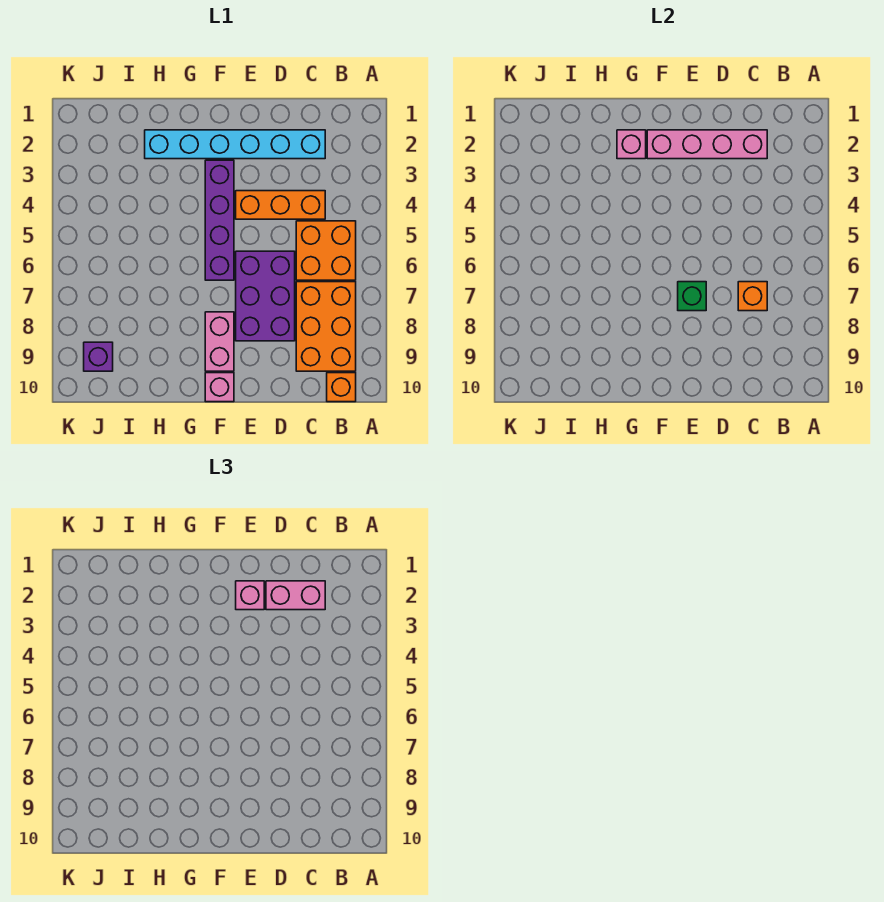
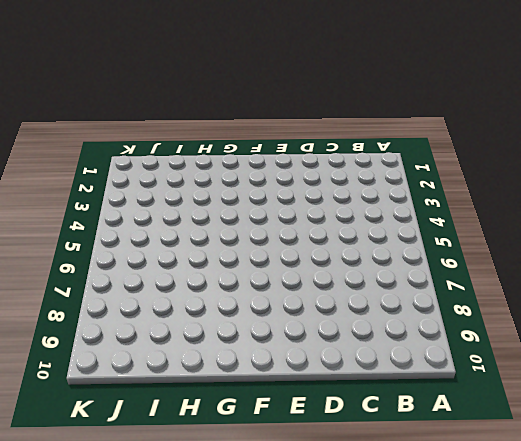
none -> orange 2x2 brick [296,221,356,280]
none -> orange 2x3 brick [296,282,356,371]
none -> orange 1x1 brick [327,373,356,402]

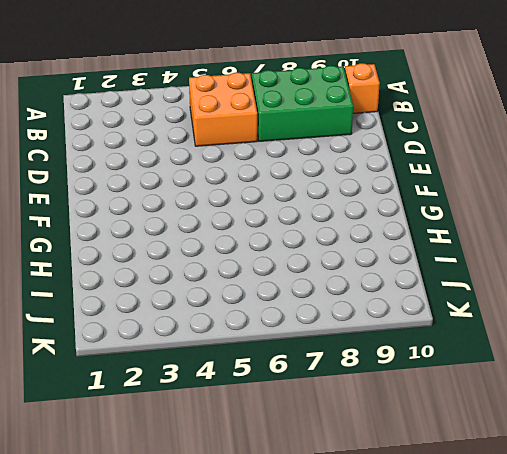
green 2x3 brick [252,66,353,141] -> orange 2x3 brick [296,282,356,371]
none -> cyan 1x6 brick [145,130,325,159]
none -> orange 1x3 brick [236,191,325,219]
none -> purple 2x3 brick [236,251,295,341]

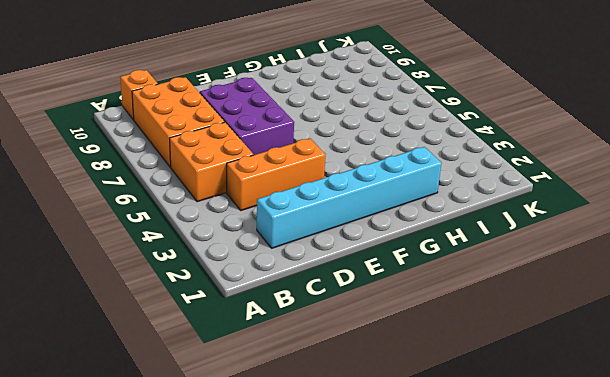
none -> purple 1x4 brick [205,160,234,280]
none -> pink 1x2 brick [205,312,234,371]
none -> pink 1x1 brick [205,373,234,402]

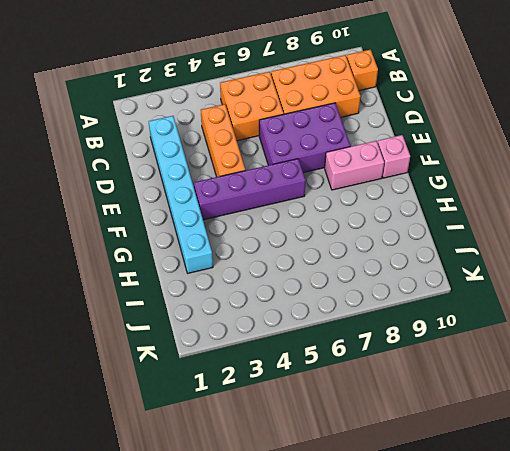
none -> purple 1x1 brick [84,342,113,371]
none -> pink 1x4 brick [647,130,767,159]
none -> orange 1x1 brick [738,282,767,311]

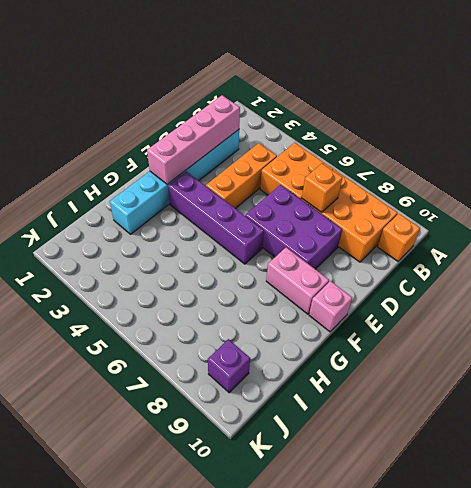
none -> green 1x1 brick [678,282,706,311]
none -> pink 1x1 brick [617,130,646,159]
none -> pink 1x2 brick [266,581,325,610]

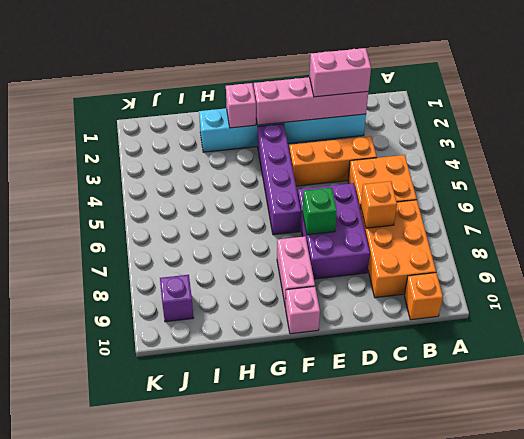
none -> pink 1x1 brick [236,581,264,610]

